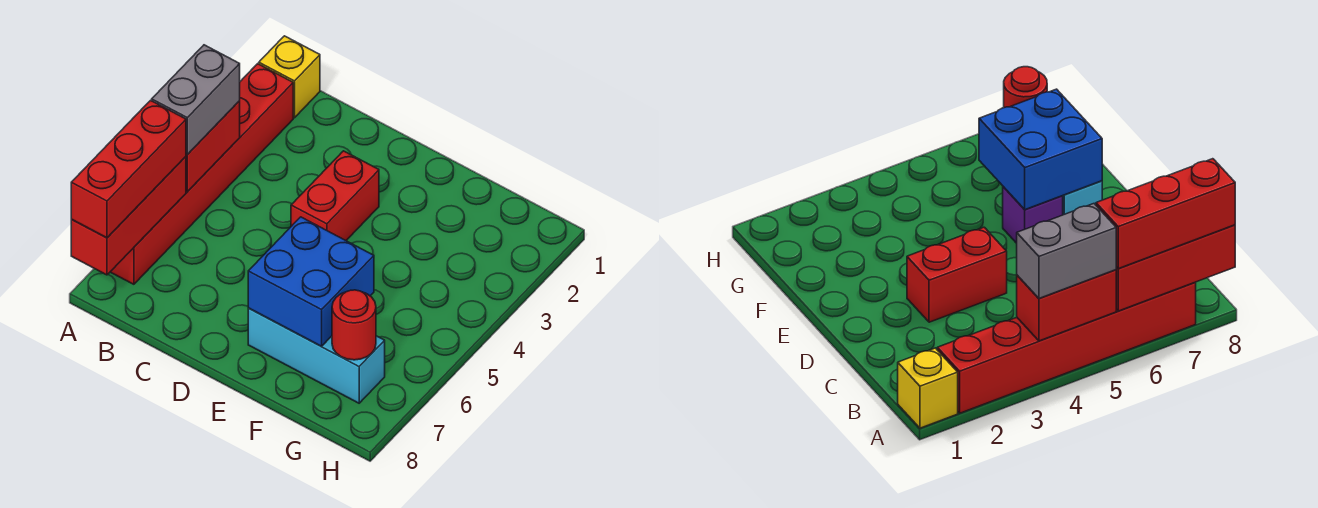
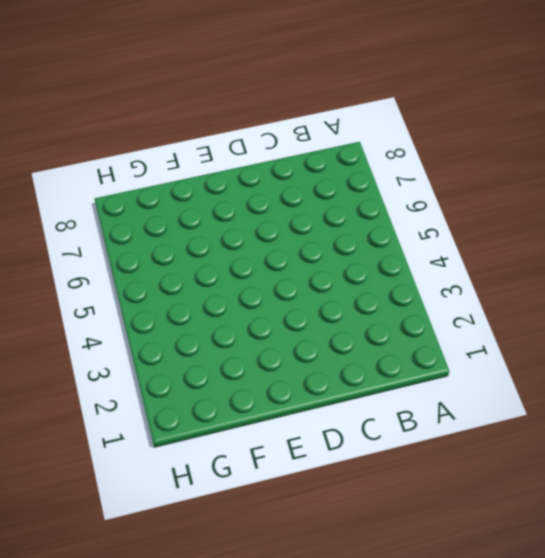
none -> yellow 1x1 brick [259,36,320,118]
none -> red 1x6 brick [111,64,293,284]

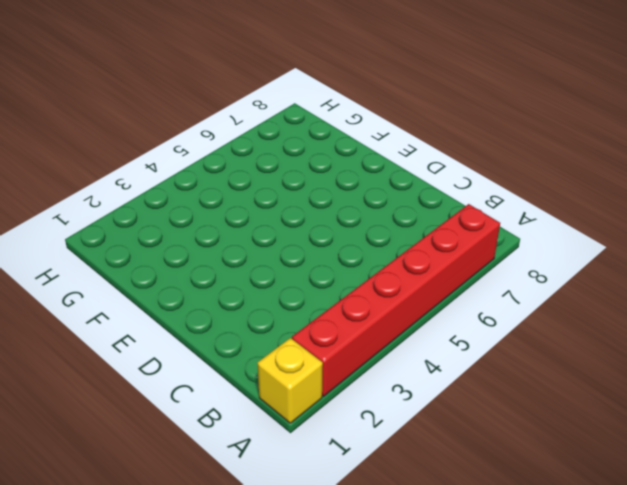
none -> red 1x2 brick [291,151,379,240]
none -> purple 1x1 brick [1003,187,1063,243]

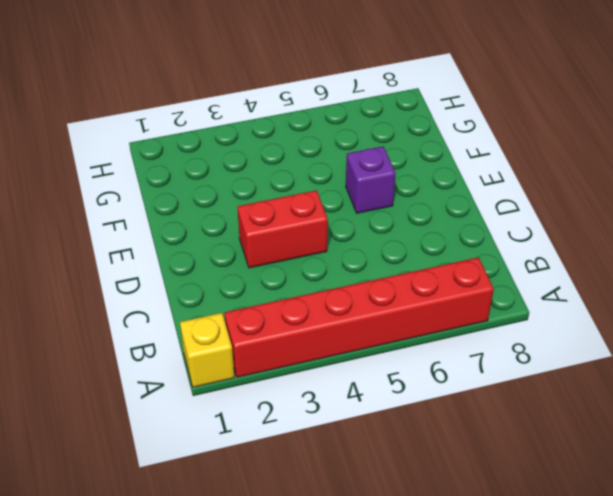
none -> cyan 1x3 brick [248,308,385,403]
none -> red 1x2 brick [186,101,240,191]

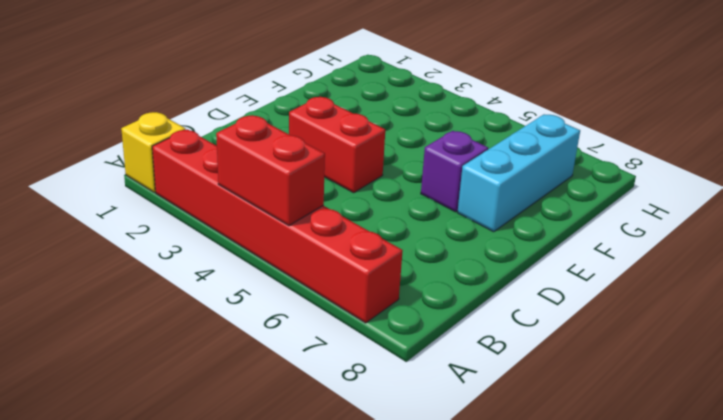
none -> red 1x3 brick [71,157,186,275]
none -> blue 2x2 brick [248,217,374,346]

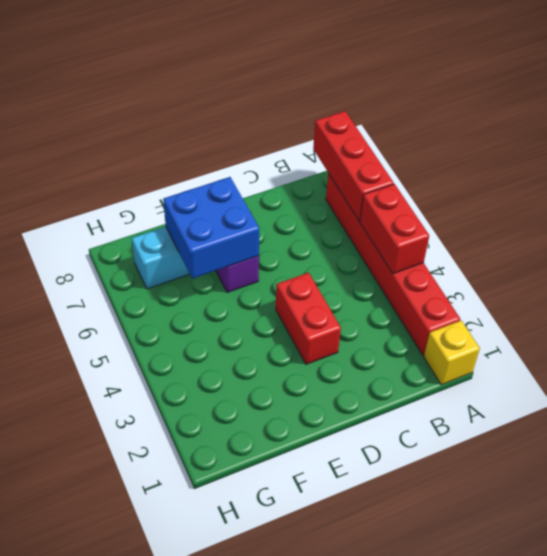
none -> red 1x1 round brick [332,290,376,360]
none -> grey 1x2 brick [152,45,240,154]

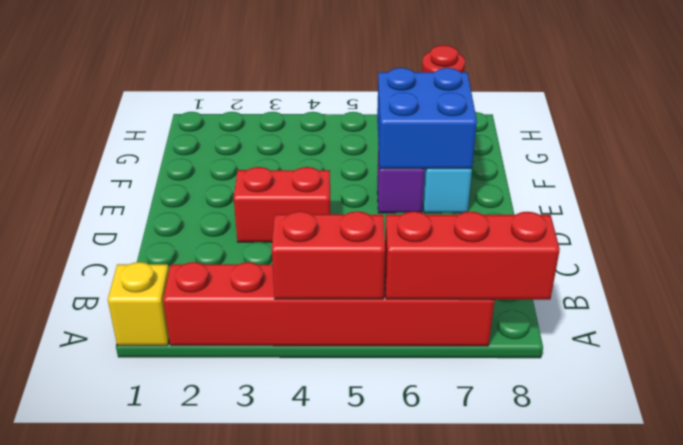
none -> grey 1x2 brick [152,45,240,154]
none -> red 1x3 brick [71,100,186,238]

